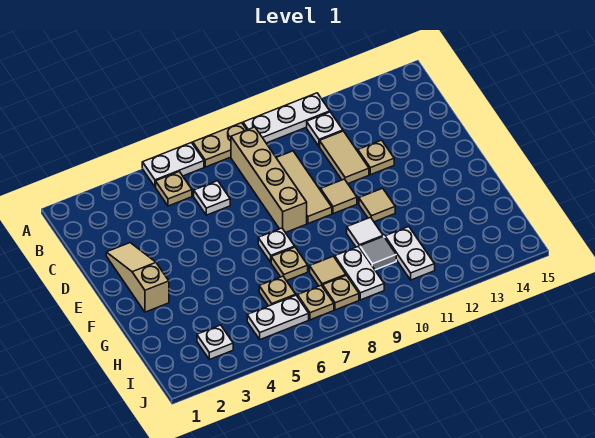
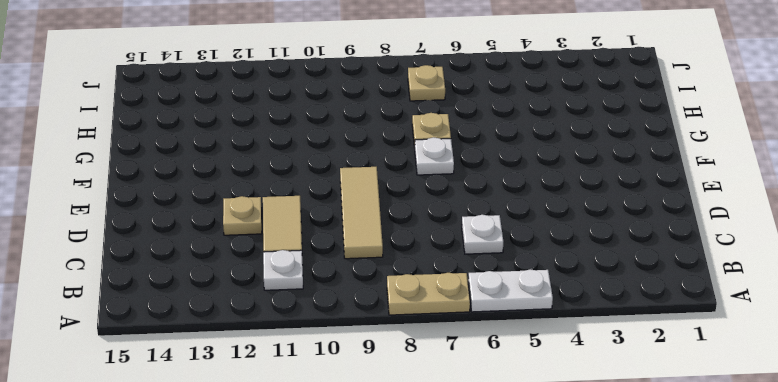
none -> white 1x3 plate [243,93,330,143]
none -> tan 1x1 plate [156,172,192,206]
none -> tan 1x4 brick [231,127,307,233]

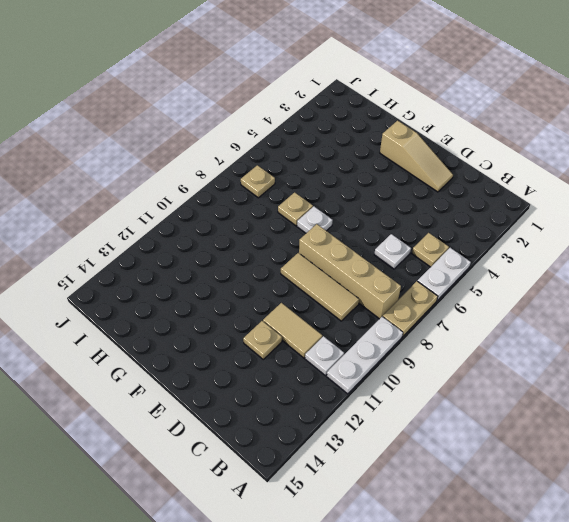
none -> tan 1x1 tile [321,179,357,214]
none -> tan 1x1 tile [359,188,395,222]
none -> white 1x1 tile [347,217,383,247]

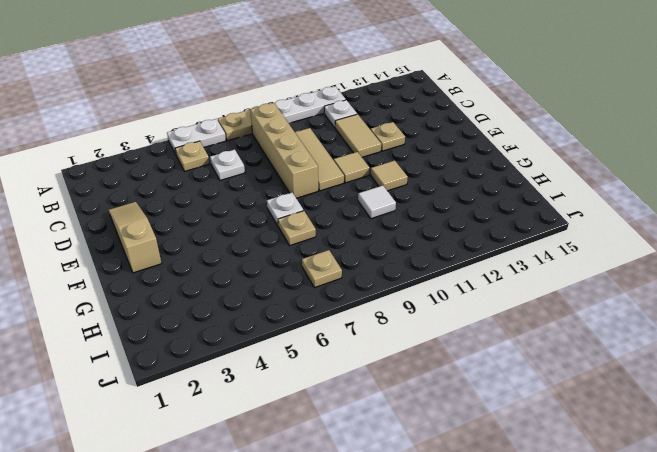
none -> tan 1x1 plate [259,276,296,306]
none -> tan 1x1 tile [310,256,346,287]
none -> white 1x2 plate [335,246,384,300]

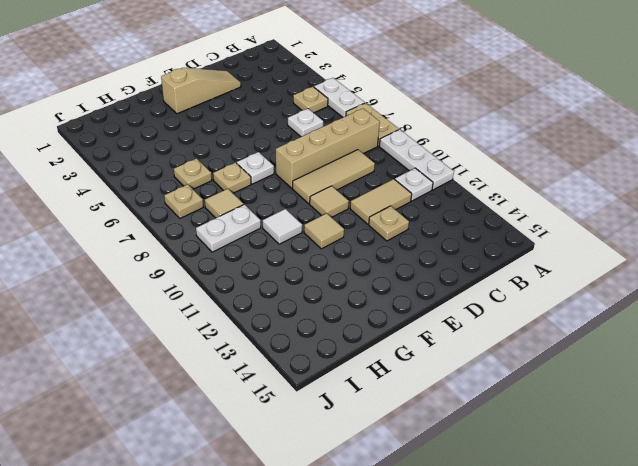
none -> grey 1x1 tile [360,236,396,270]
none -> white 1x2 plate [385,227,435,280]
none -> white 1x1 plate [197,325,233,360]

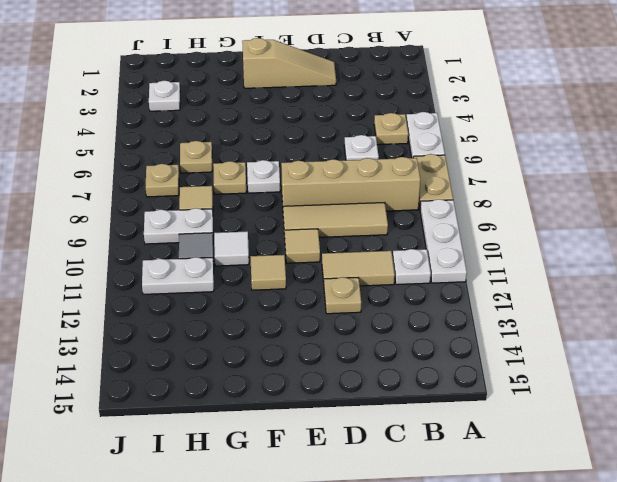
none -> white 1x2 plate [247,295,309,340]
none -> tan 1x1 plate [323,275,359,310]

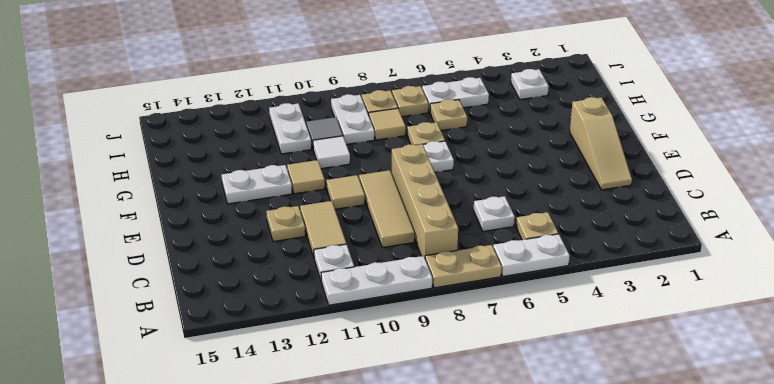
white 1x2 plate [222,165,292,204] -> none

